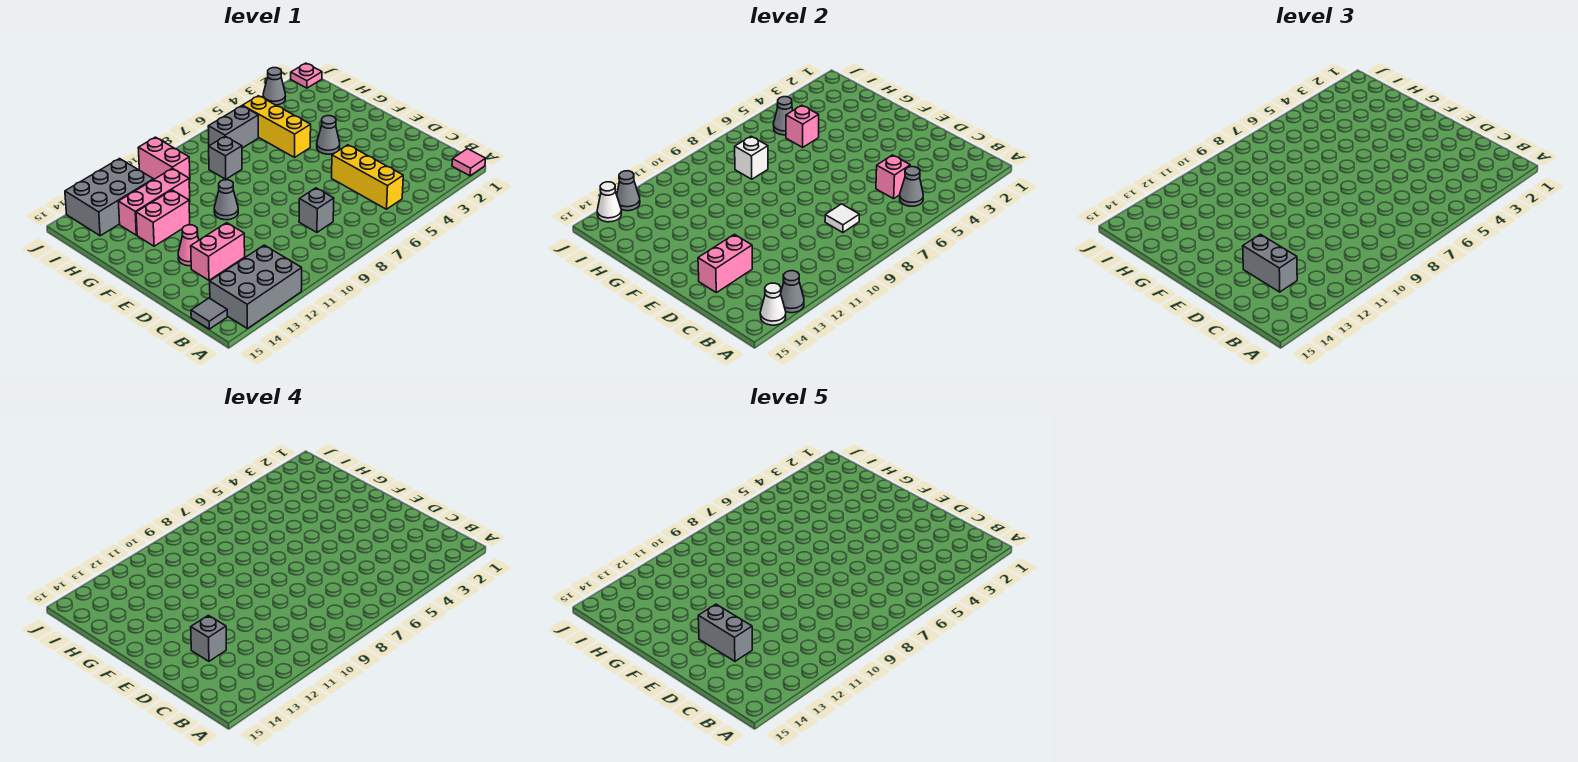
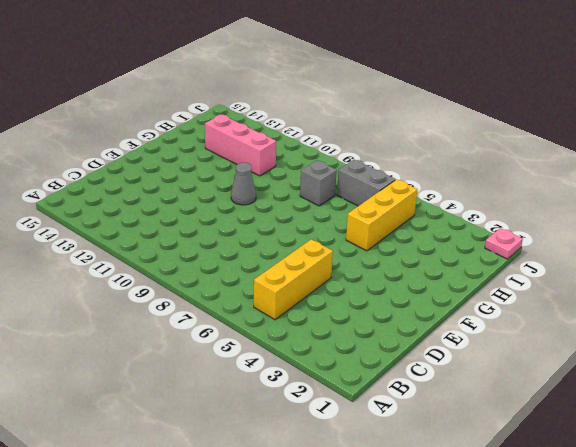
none -> pink 1x1 tile [452,149,486,176]
none -> grey 2x3 brick [210,245,302,329]
none -> grey 1x1 tile [191,298,227,329]
none -> grey 1x1 brick [299,188,334,232]

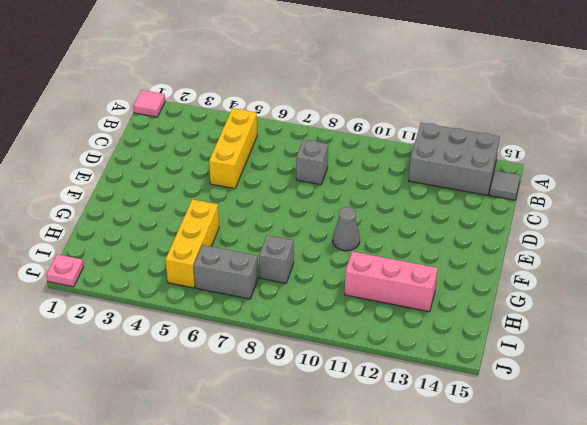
none -> pink 1x2 brick [191,223,245,280]
none -> pink 1x1 cone [178,225,199,266]
none -> grey 1x1 cone [317,116,340,154]
none -> pink 1x2 brick [136,190,190,246]

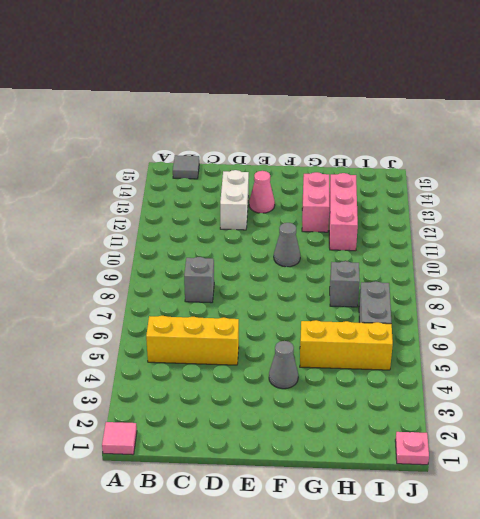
white 1x2 brick [220,170,249,230] -> pink 1x2 brick [191,223,245,280]
none -> grey 2x3 brick [210,245,302,329]
none -> pink 1x2 brick [138,137,190,181]
none -> grey 2x3 brick [65,159,154,236]
none -> grey 1x1 cone [263,68,286,105]

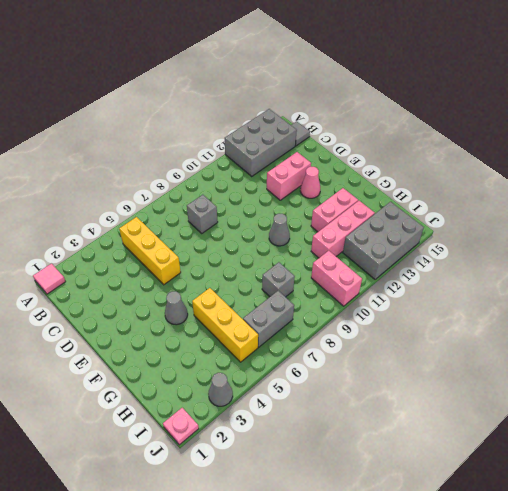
none -> grey 1x1 cone [781,271,804,313]
none -> white 1x1 cone [760,283,786,325]
none -> grey 1x1 cone [900,167,923,206]
none -> pink 1x1 brick [876,155,910,199]

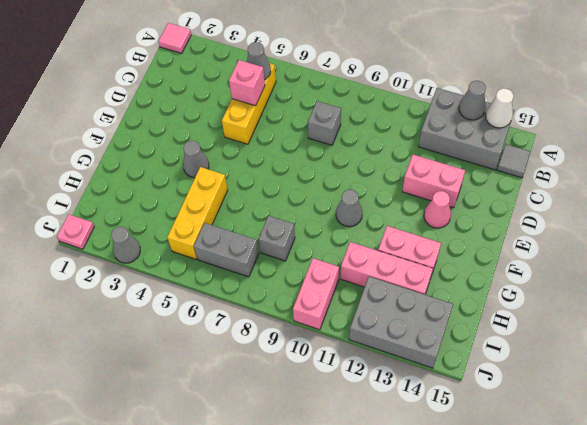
none -> white 1x1 tile [825,204,859,232]
none -> pink 1x2 brick [698,234,752,293]
none -> pink 1x1 brick [786,105,819,147]
none -> white 1x1 brick [735,136,768,179]

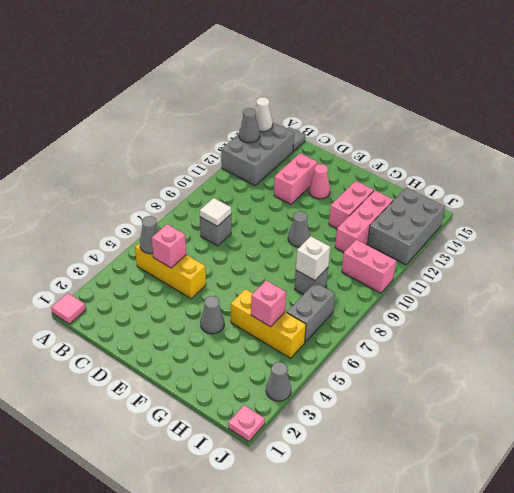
none -> pink 1x2 brick [698,234,752,293]
none -> grey 1x1 cone [773,97,793,135]
none -> grey 1x1 cone [617,171,640,211]
none -> white 1x1 cone [597,182,621,222]

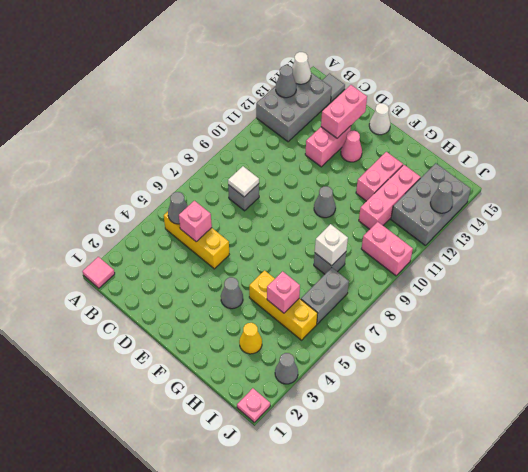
white 1x1 cone [369,103,390,135] -> white 1x1 cone moved to [597,182,621,222]
yellow 1x1 cone [239,323,262,354] -> none
none -> grey 1x1 cone [773,97,793,135]
none -> grey 1x2 brick [1243,234,1297,292]
none -> grey 1x1 brick [191,615,226,661]
none -> grey 1x2 brick [698,604,752,661]

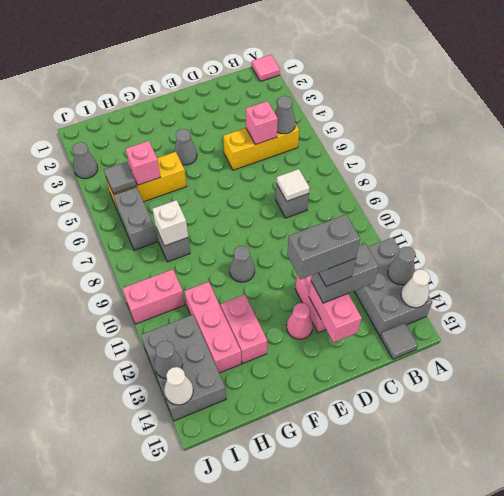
grey 1x1 tile [104,162,136,194] -> grey 1x1 cone [773,97,793,135]
none -> pink 1x1 plate [291,63,322,88]

